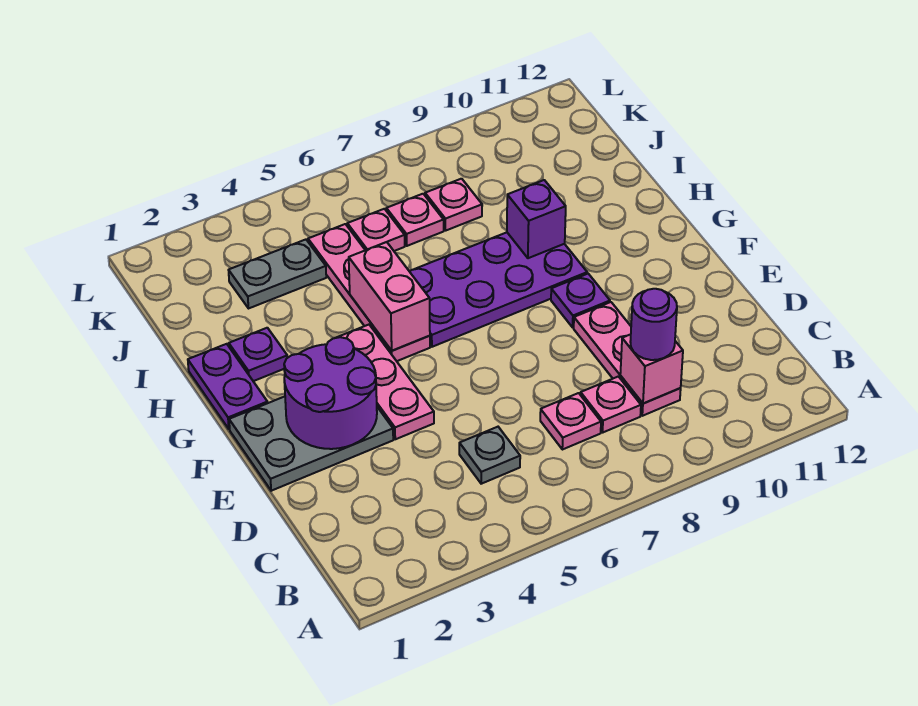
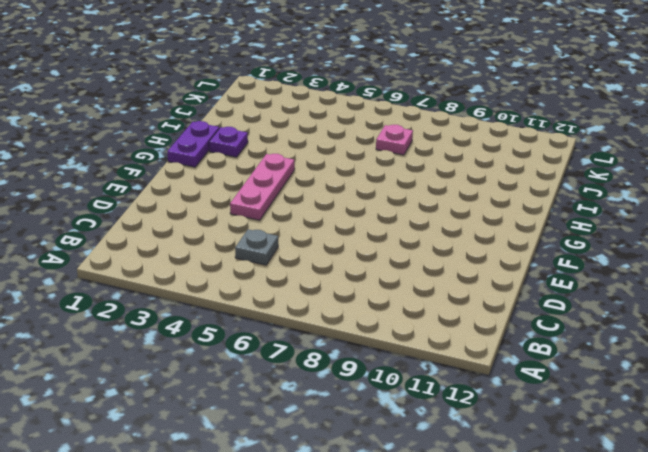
none -> pink 1x1 plate [540,393,601,450]
none -> pink 1x1 plate [581,376,641,432]
none -> pink 1x3 plate [574,302,681,416]

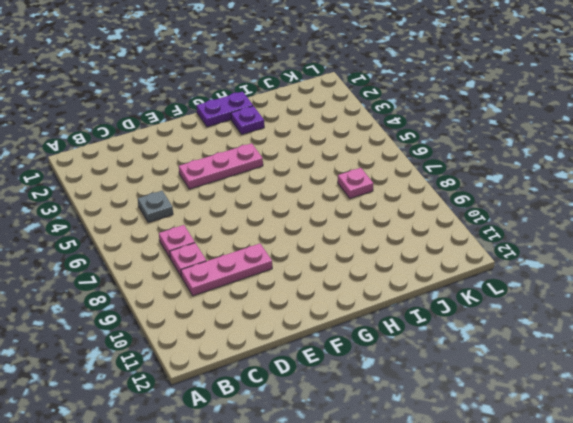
none -> grey 2x3 plate [229,397,393,491]
none -> purple 1x1 plate [551,274,610,327]
none -> pink 1x4 plate [308,224,430,361]

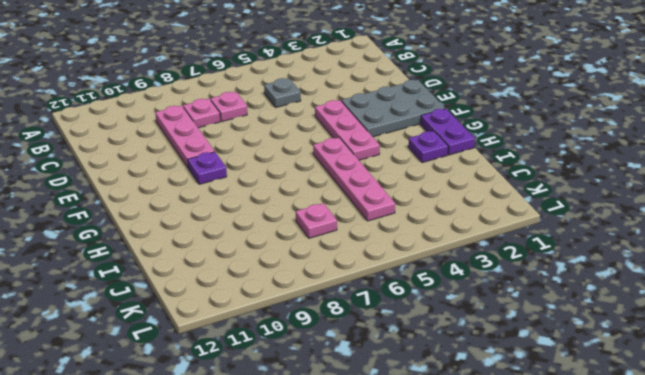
none -> purple 2x4 plate [409,232,587,347]
none -> grey 1x2 plate [229,240,326,309]
none -> pink 1x1 plate [347,209,405,251]

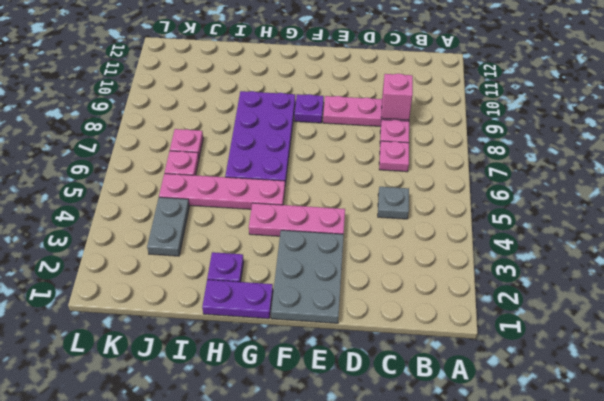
none -> pink 1x1 plate [425,179,482,231]
none -> purple 2x2 round brick [284,337,377,449]
none -> pink 1x2 brick [349,242,430,351]

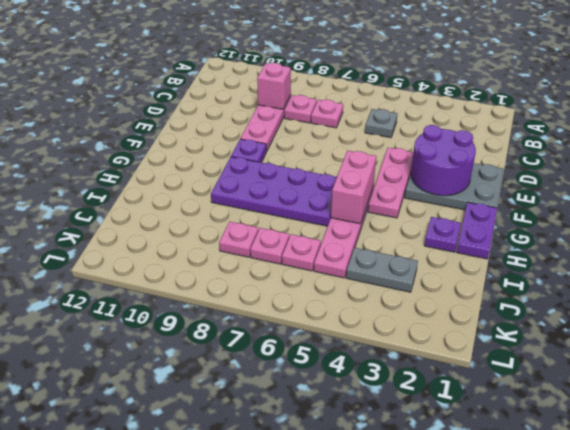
none -> purple 1x1 brick [507,180,566,258]
none -> purple 1x1 round brick [630,289,677,360]

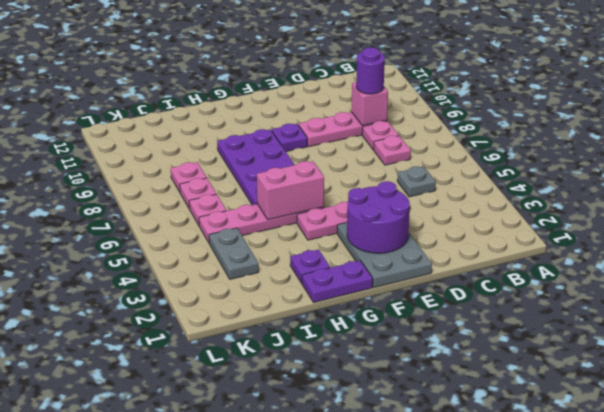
none -> purple 1x1 brick [507,180,566,258]

